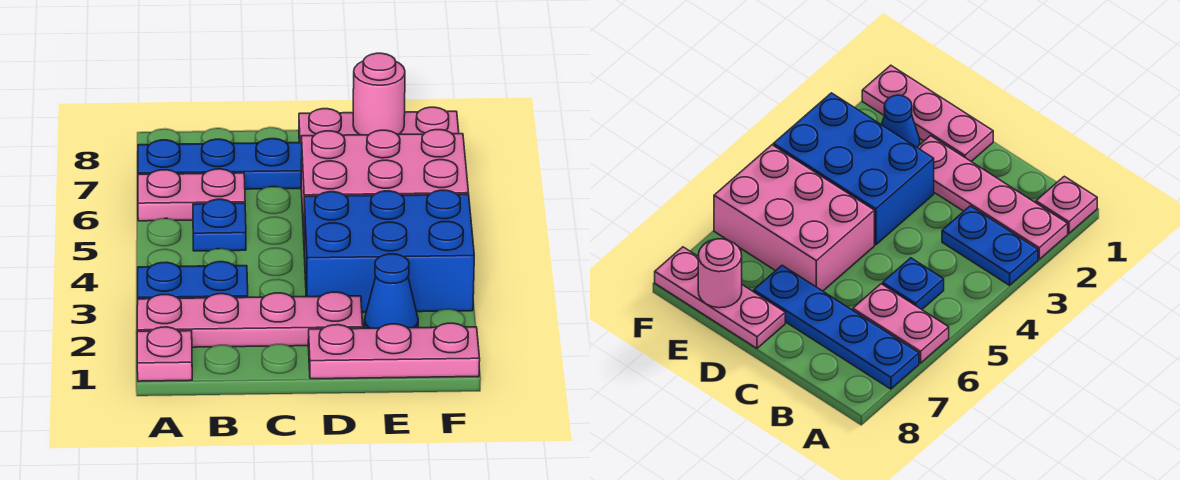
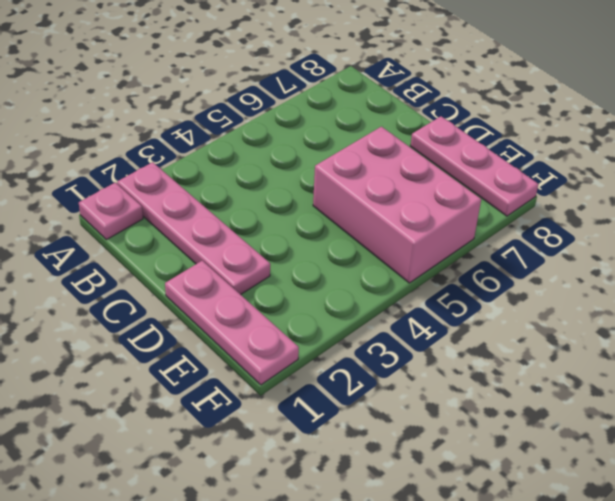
none -> blue 1x2 plate [138,262,248,299]
none -> pink 1x2 plate [138,169,245,221]
none -> blue 1x4 plate [138,139,302,189]

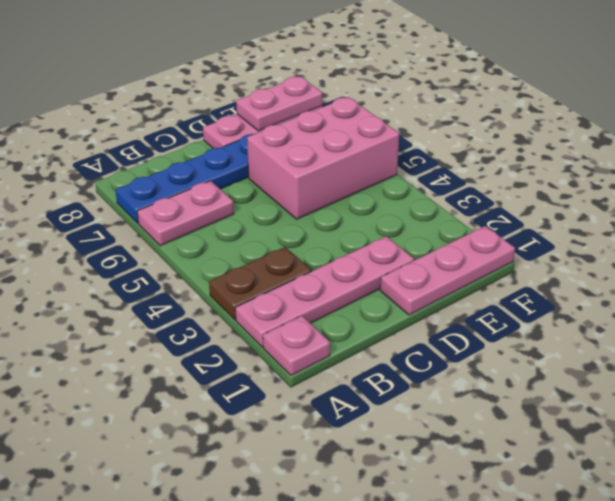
brown 1x2 plate [209,247,311,320] -> blue 1x2 plate [138,262,248,299]
pink 1x2 plate [236,76,322,131] -> pink 1x1 round brick [353,53,405,135]
none -> blue 1x1 plate [193,199,246,251]
none -> blue 2x3 brick [304,190,474,312]
none -> blue 1x1 cone [364,254,418,328]

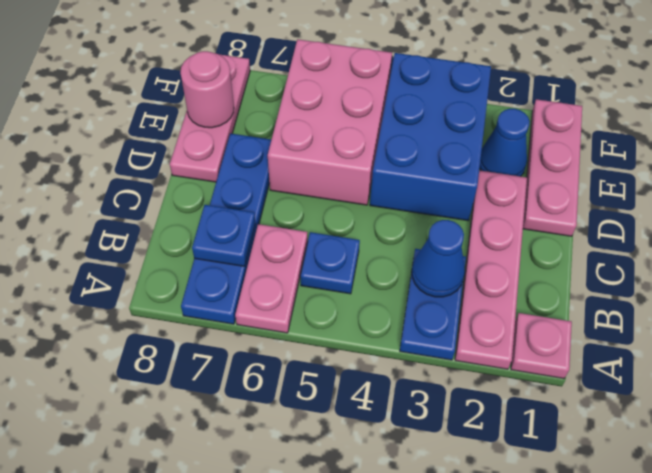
blue 1x1 cone [412,220,465,297] -> none
blue 1x1 plate [192,205,255,267] -> none

